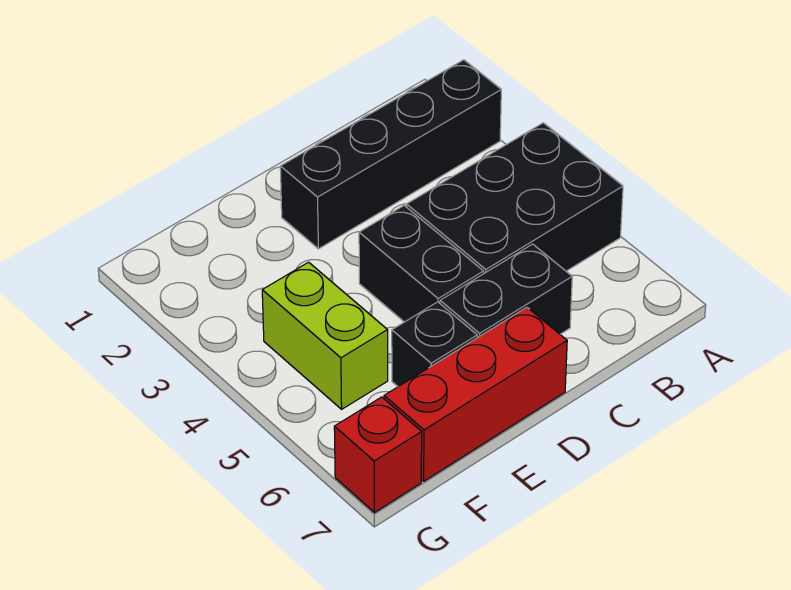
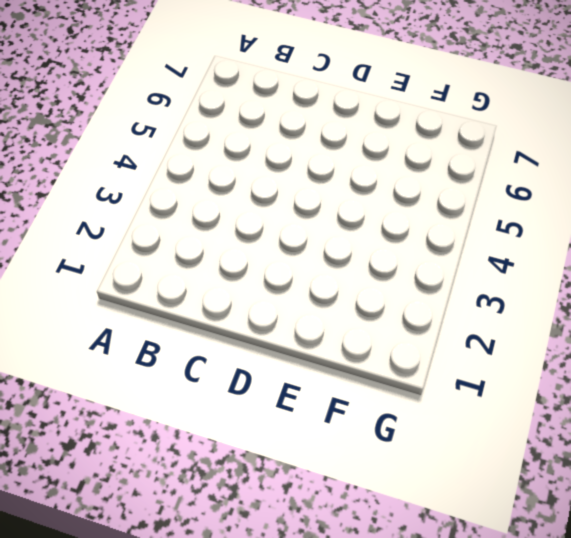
none -> black 1x4 brick [280,60,501,249]
none -> black 2x3 brick [407,123,623,273]

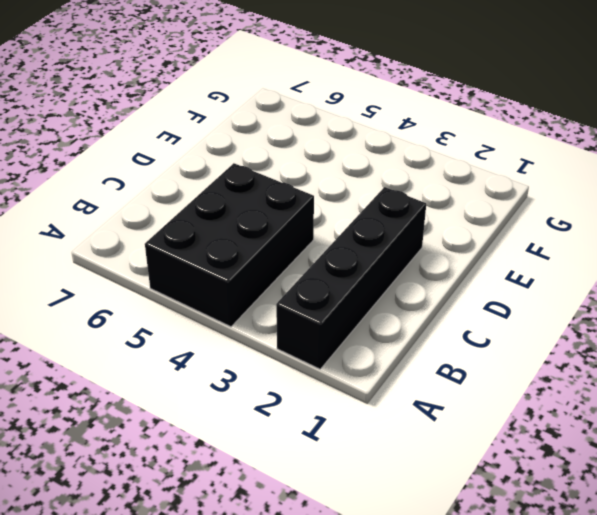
none -> black 1x2 brick [440,244,572,338]
none -> black 1x2 brick [359,205,484,322]

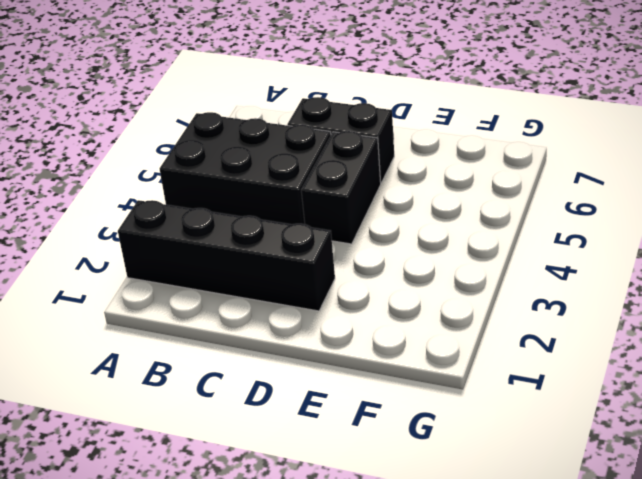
none -> red 1x3 brick [384,307,567,481]
none -> black 1x1 brick [392,302,477,387]

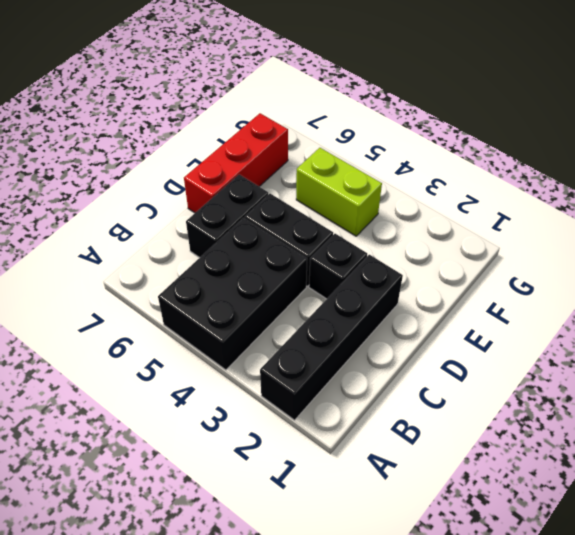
black 1x1 brick [309,234,367,299] -> black 1x1 brick moved to [392,302,477,387]
none -> red 1x1 brick [334,397,422,513]

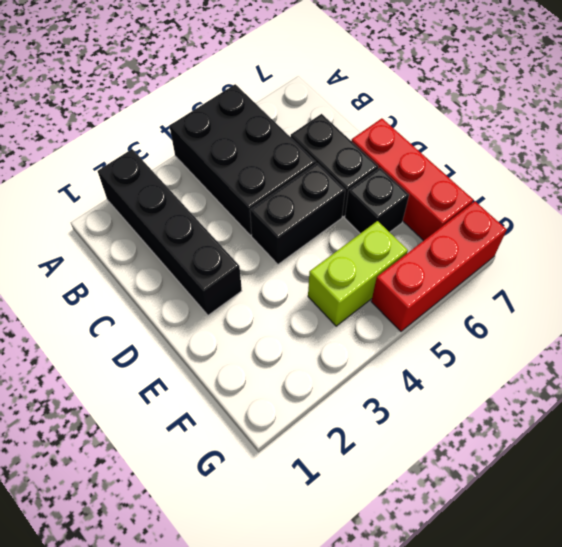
red 1x3 brick [371,202,507,331] -> red 1x1 brick [334,397,422,513]

